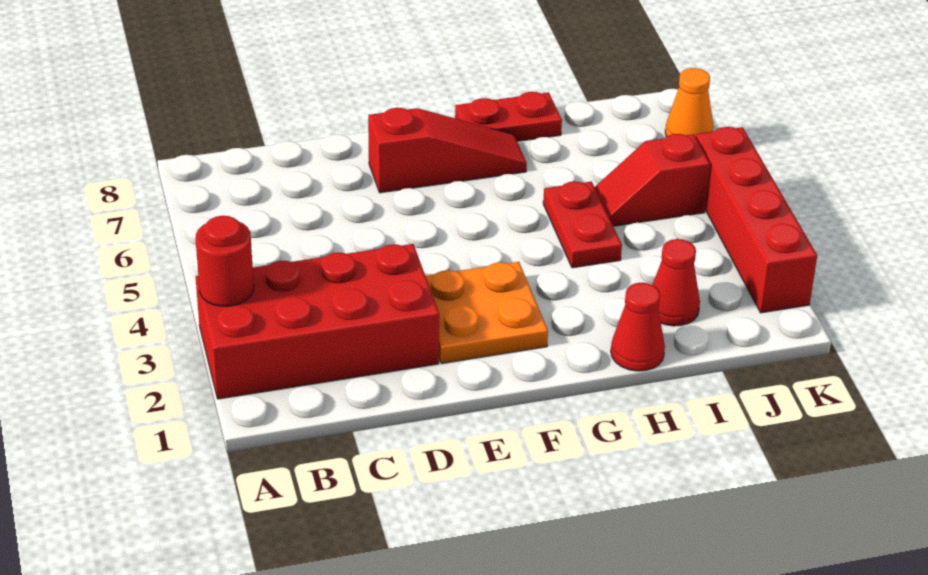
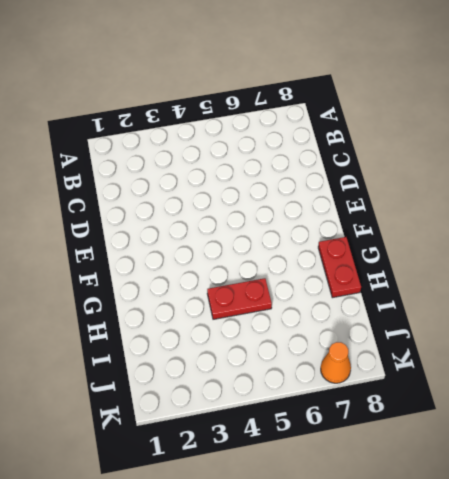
none -> red 2x4 brick [196,244,439,399]
none -> orange 2x2 plate [426,262,548,364]

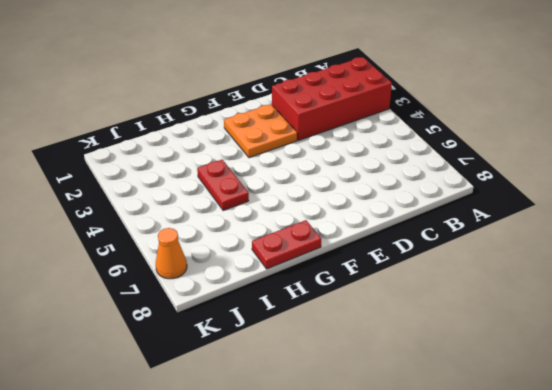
none -> red 1x3 slope [368,108,527,193]
none -> red 1x1 cone [611,283,665,371]

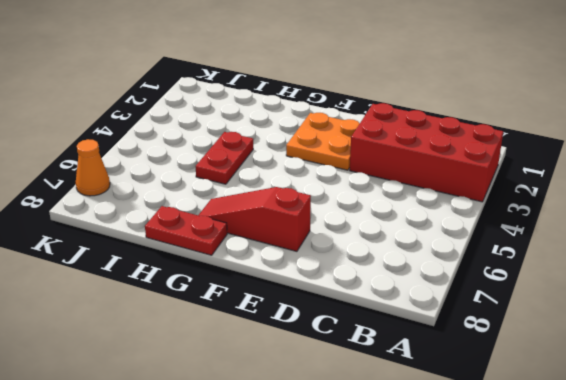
none -> red 1x1 cone [611,283,665,371]
none -> red 1x1 cone [652,239,700,326]

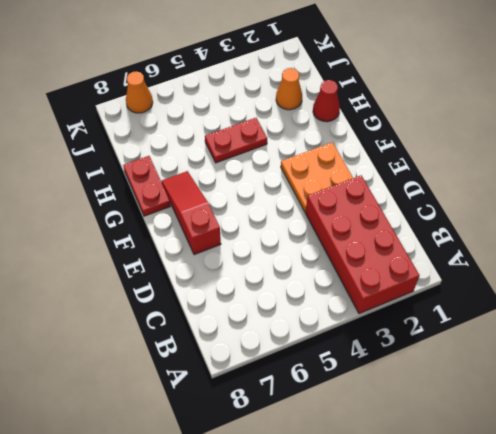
orange 1x1 cone [276,68,302,110] -> red 1x1 cone [652,239,700,326]
none -> red 1x2 slope [595,134,710,226]
none -> red 1x4 brick [696,127,817,313]

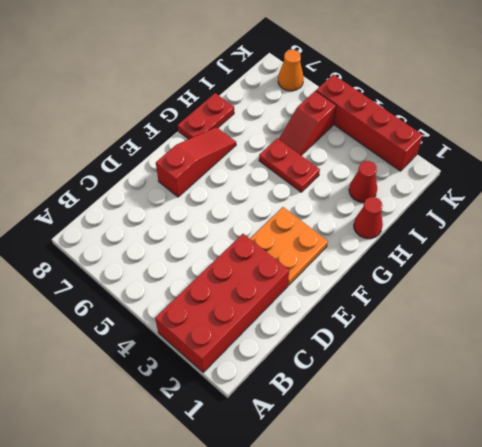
none -> red 1x1 round brick [196,216,254,306]

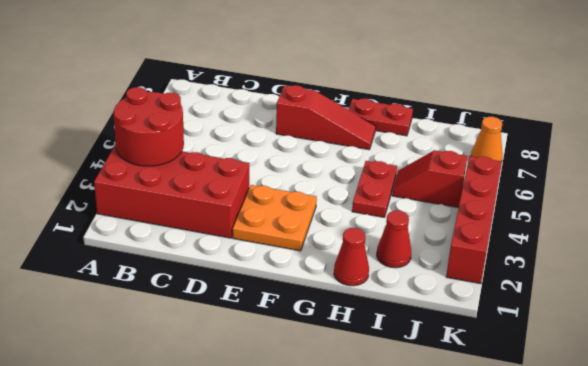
red 2x2 round brick [113,87,184,166] -> red 1x1 round brick [196,216,254,306]

